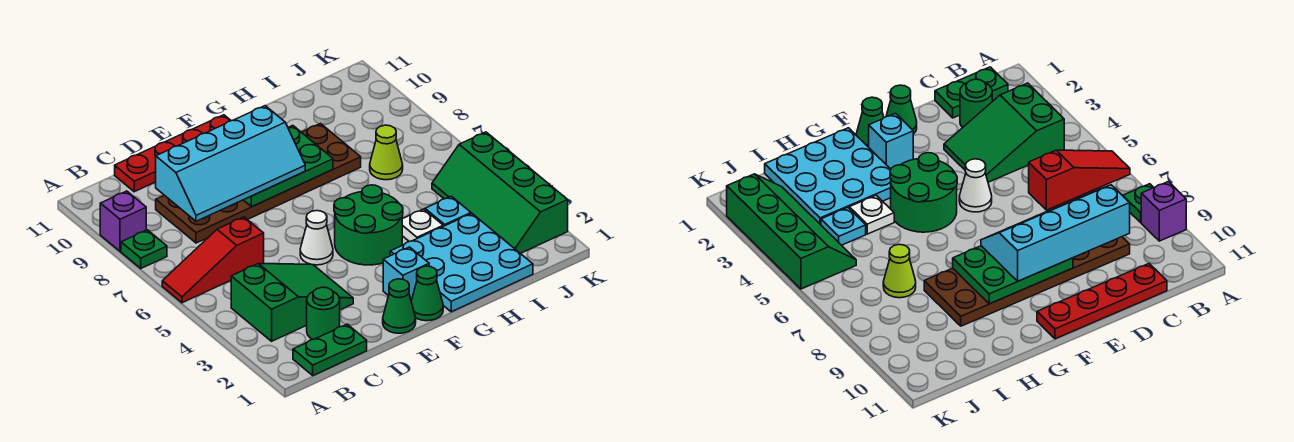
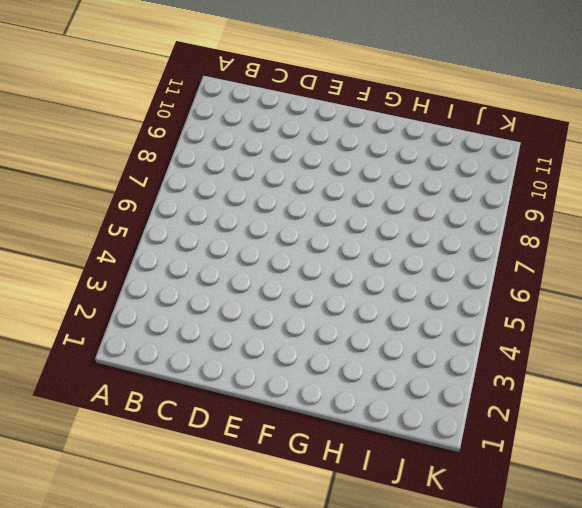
none -> red 1x3 slope [162,217,264,303]
none -> green 1x1 plate [121,230,167,268]
none -> purple 1x1 brick [100,191,146,251]

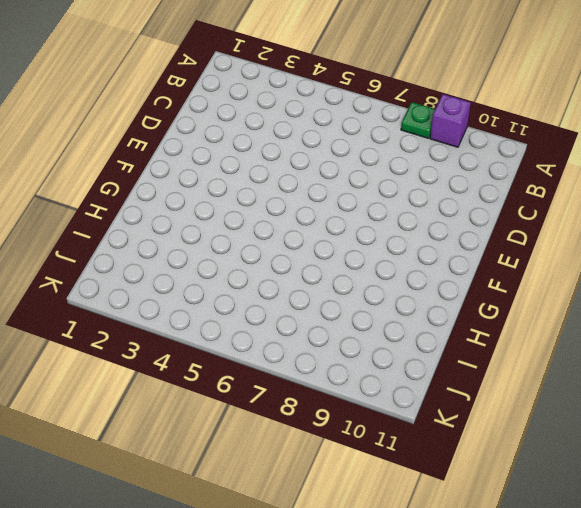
none -> red 1x3 slope [162,217,264,303]
none -> green 1x2 plate [293,324,367,375]
none -> green 2x3 slope [231,264,353,341]

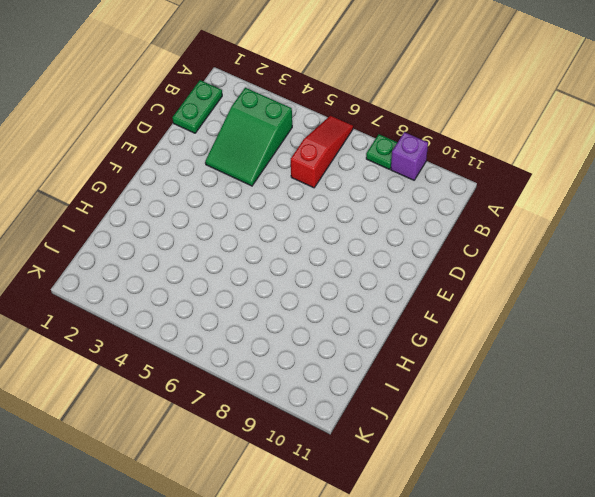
none -> green 1x1 round brick [307,287,340,339]
none -> brown 2x6 plate [156,124,361,243]
none -> red 1x4 plate [115,115,231,192]

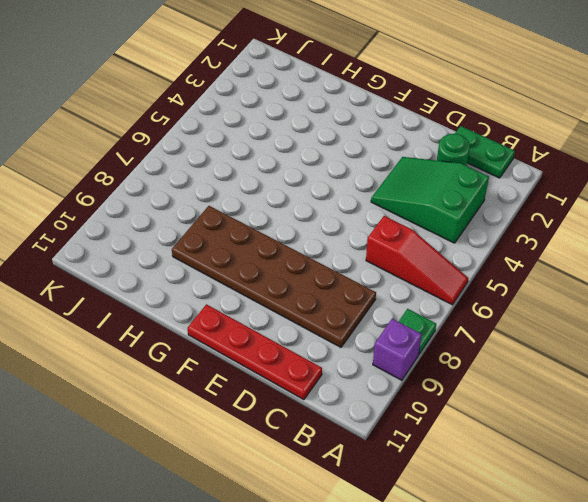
none -> green 1x1 cone [383,279,416,333]
none -> white 1x1 cone [300,211,333,265]
none -> green 1x1 cone [411,266,443,321]

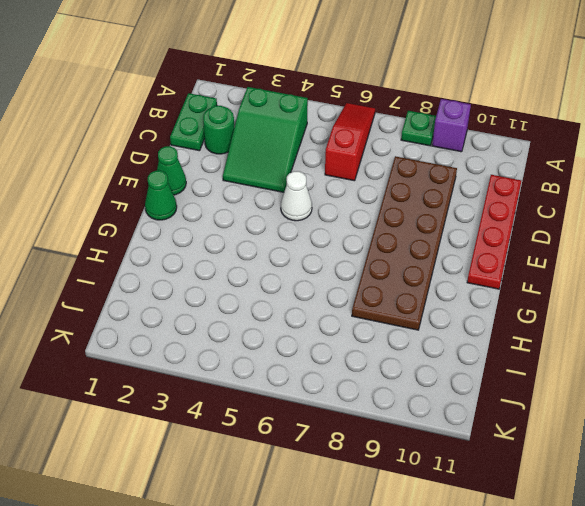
none -> cyan 1x1 brick [383,247,429,301]
none -> green 2x2 round brick [334,185,403,265]
none -> cyan 3x3 plate [390,214,533,312]

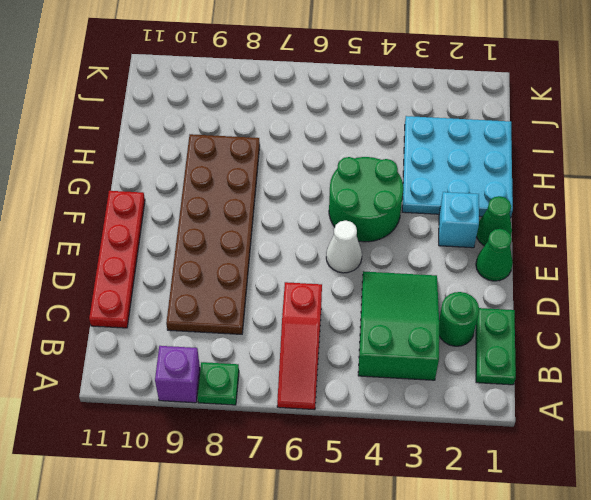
none -> white 1x1 plate [402,209,443,242]
none -> cyan 1x1 plate [425,196,471,226]
none -> lime 1x1 cone [370,125,403,180]

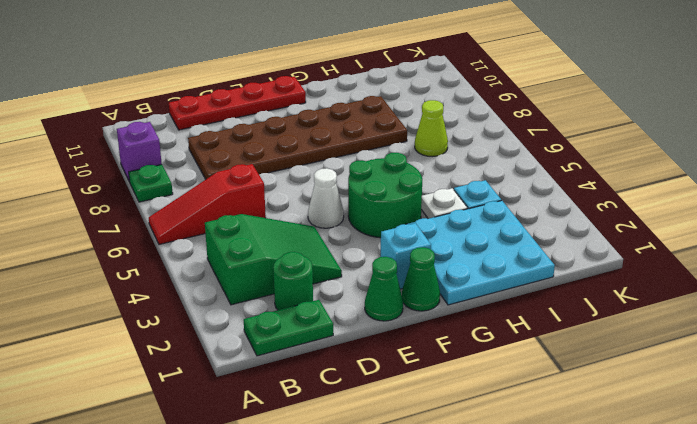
none -> green 2x4 slope [432,132,568,253]
none -> green 2x3 plate [244,125,333,207]
none -> cyan 2x4 slope [156,106,305,221]

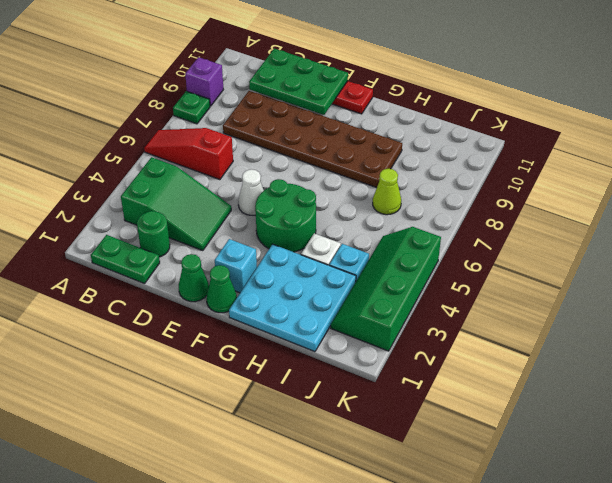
green 2x3 plate [249,49,348,115] -> green 2x3 plate moved to [244,125,333,207]
none -> cyan 2x4 slope [156,106,305,221]

